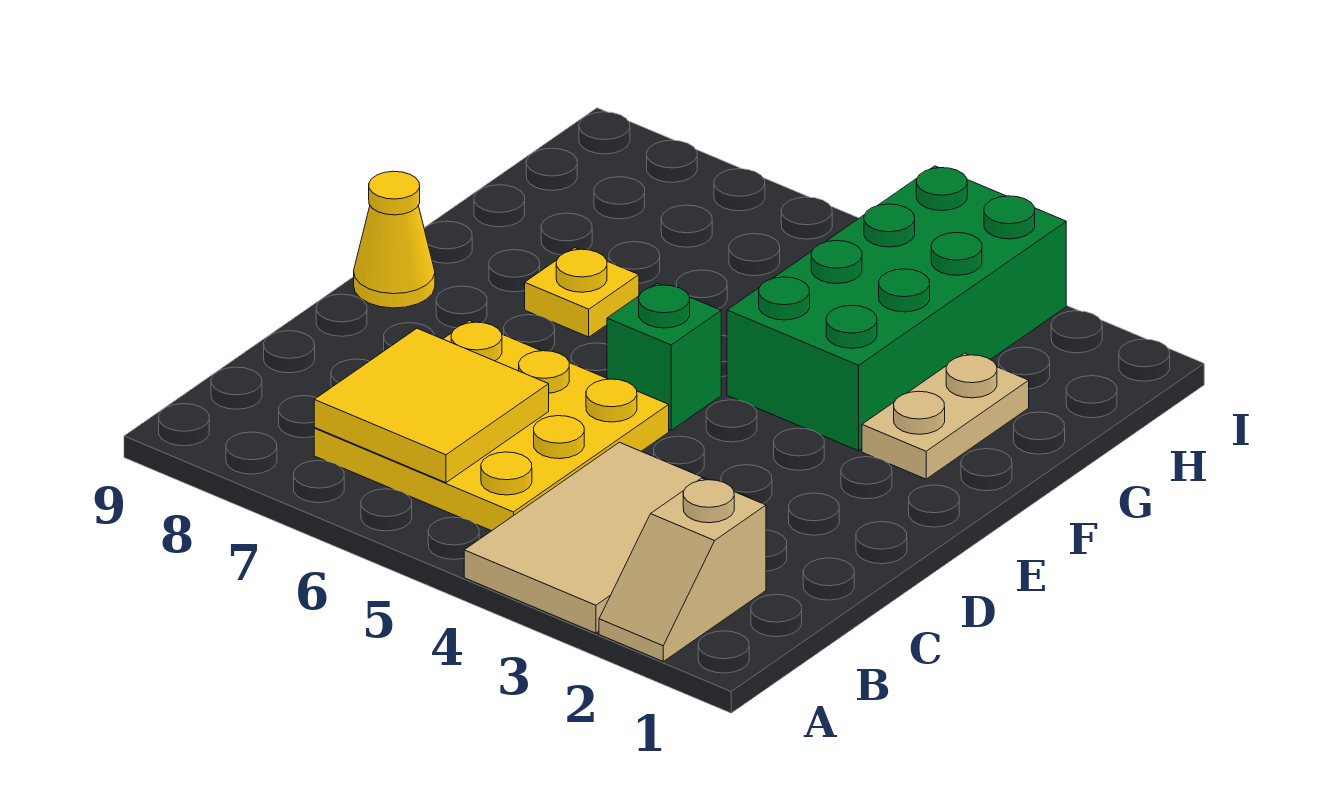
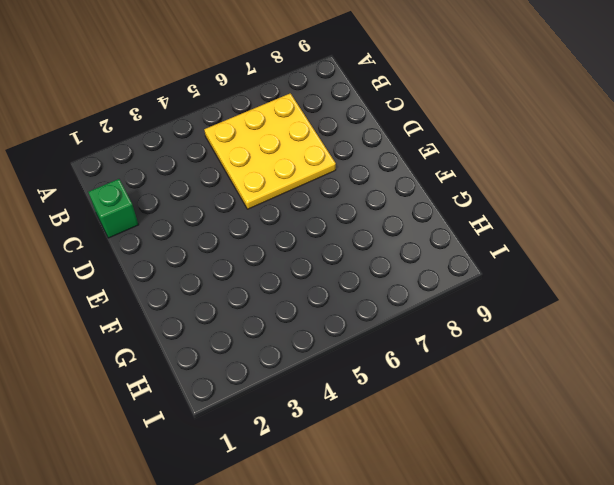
green 1x1 brick [88,179,138,238] -> green 1x1 brick moved to [607,284,721,430]
none -> tan 1x2 slope [599,478,766,661]
none -> tan 2x3 tile [464,442,751,633]

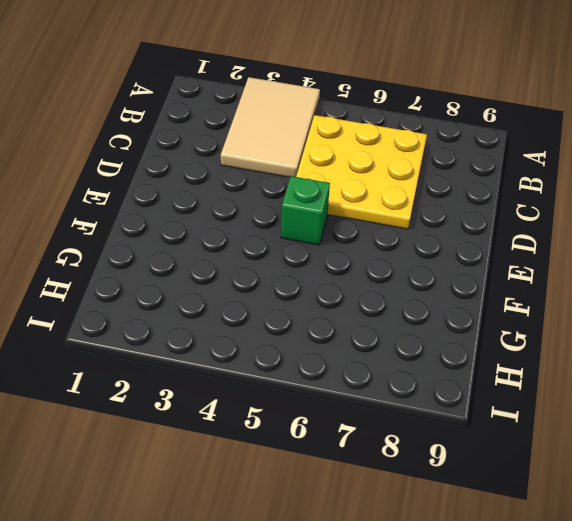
none -> tan 1x2 slope [599,478,766,661]
none -> yellow 1x1 cone [354,171,435,308]

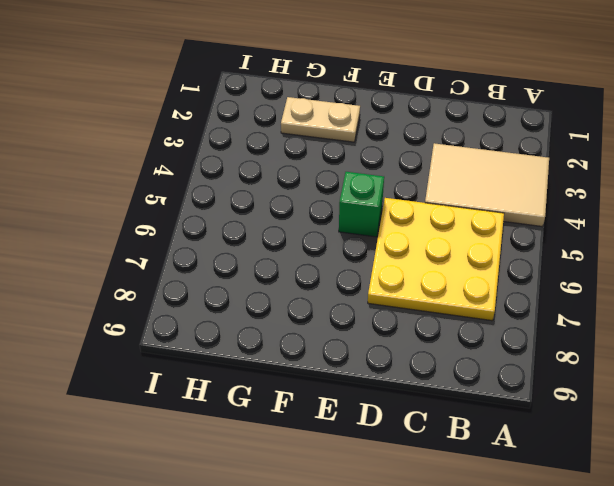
none -> tan 1x2 slope [599,478,766,661]
none -> yellow 1x1 cone [354,171,435,308]

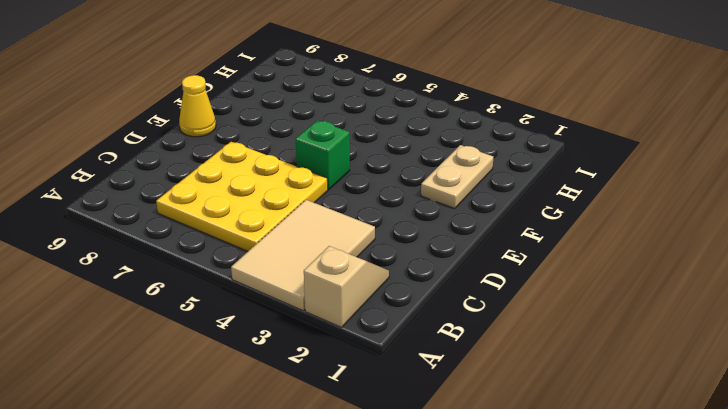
tan 1x2 slope [304,246,389,327] -> tan 1x2 slope turned to [599,478,766,661]
none -> green 2x4 brick [727,166,1066,451]
none -> yellow 1x1 plate [525,248,639,337]

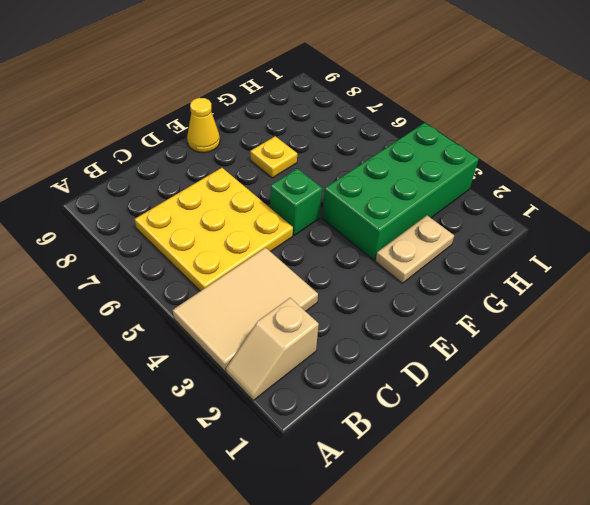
none -> yellow 2x2 tile [314,328,549,483]

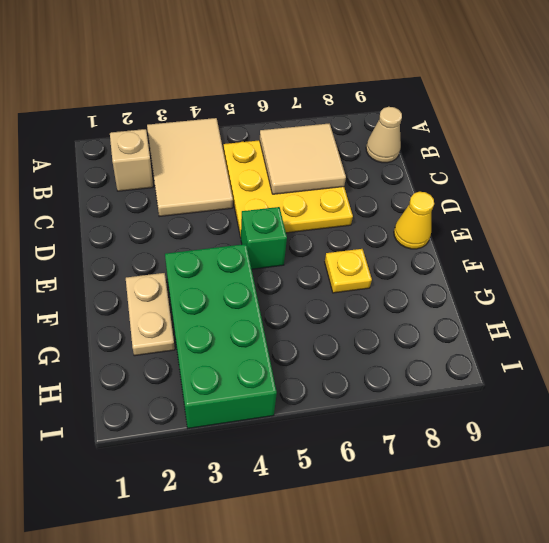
tan 2x2 tile [260,123,346,194] -> yellow 2x2 tile [314,328,549,483]
tan 1x1 cone [366,107,402,163] -> none

